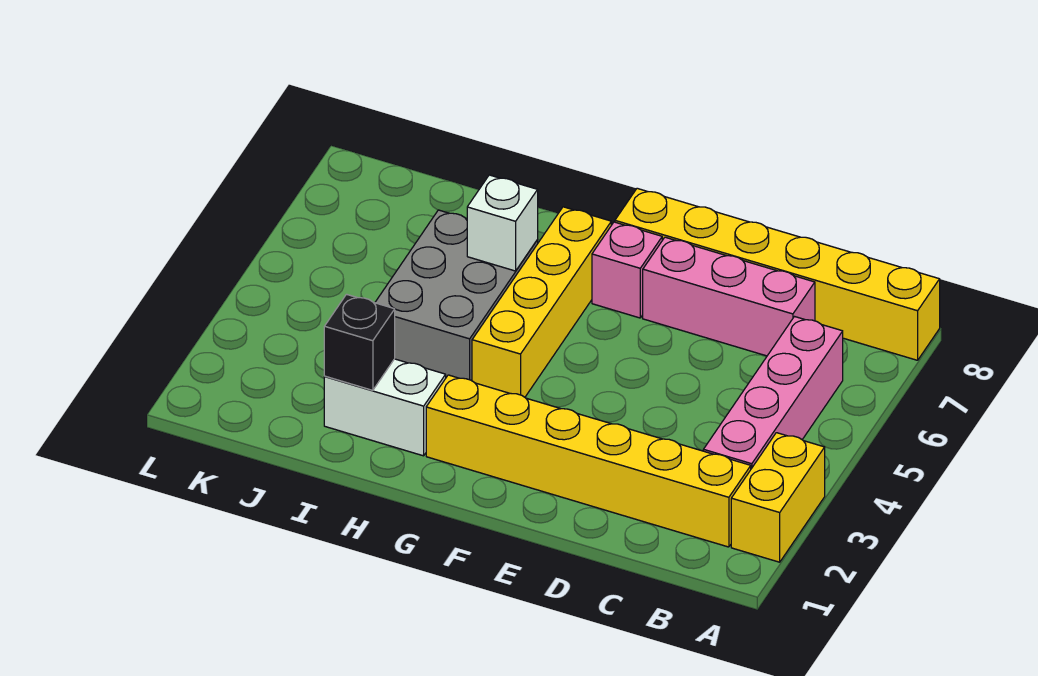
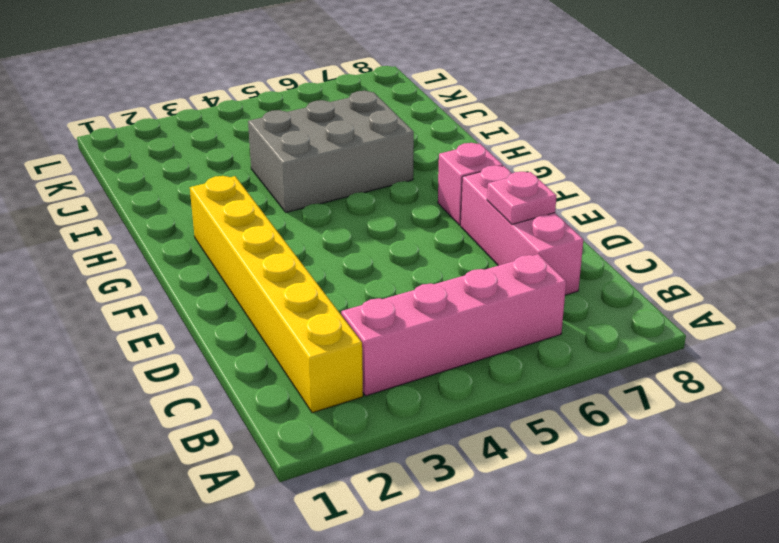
pink 1x1 plate [487,172,557,224] -> none
none -> yellow 1x2 brick [731,433,825,562]
none -> yellow 1x6 brick [615,188,940,360]

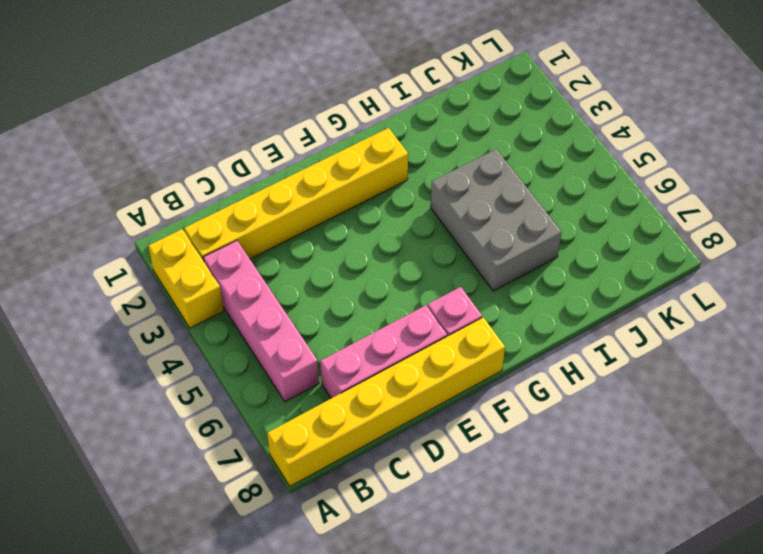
none -> yellow 1x4 brick [472,207,611,397]
none -> white 1x2 brick [324,359,446,456]

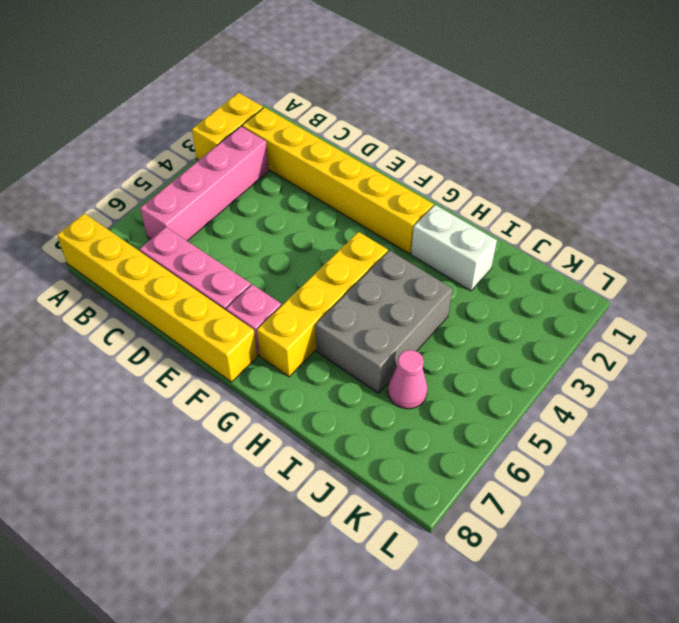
pink 1x1 cone [388,350,428,409] -> none
none -> white 1x1 brick [467,175,538,271]
none -> black 1x1 brick [324,294,395,390]

